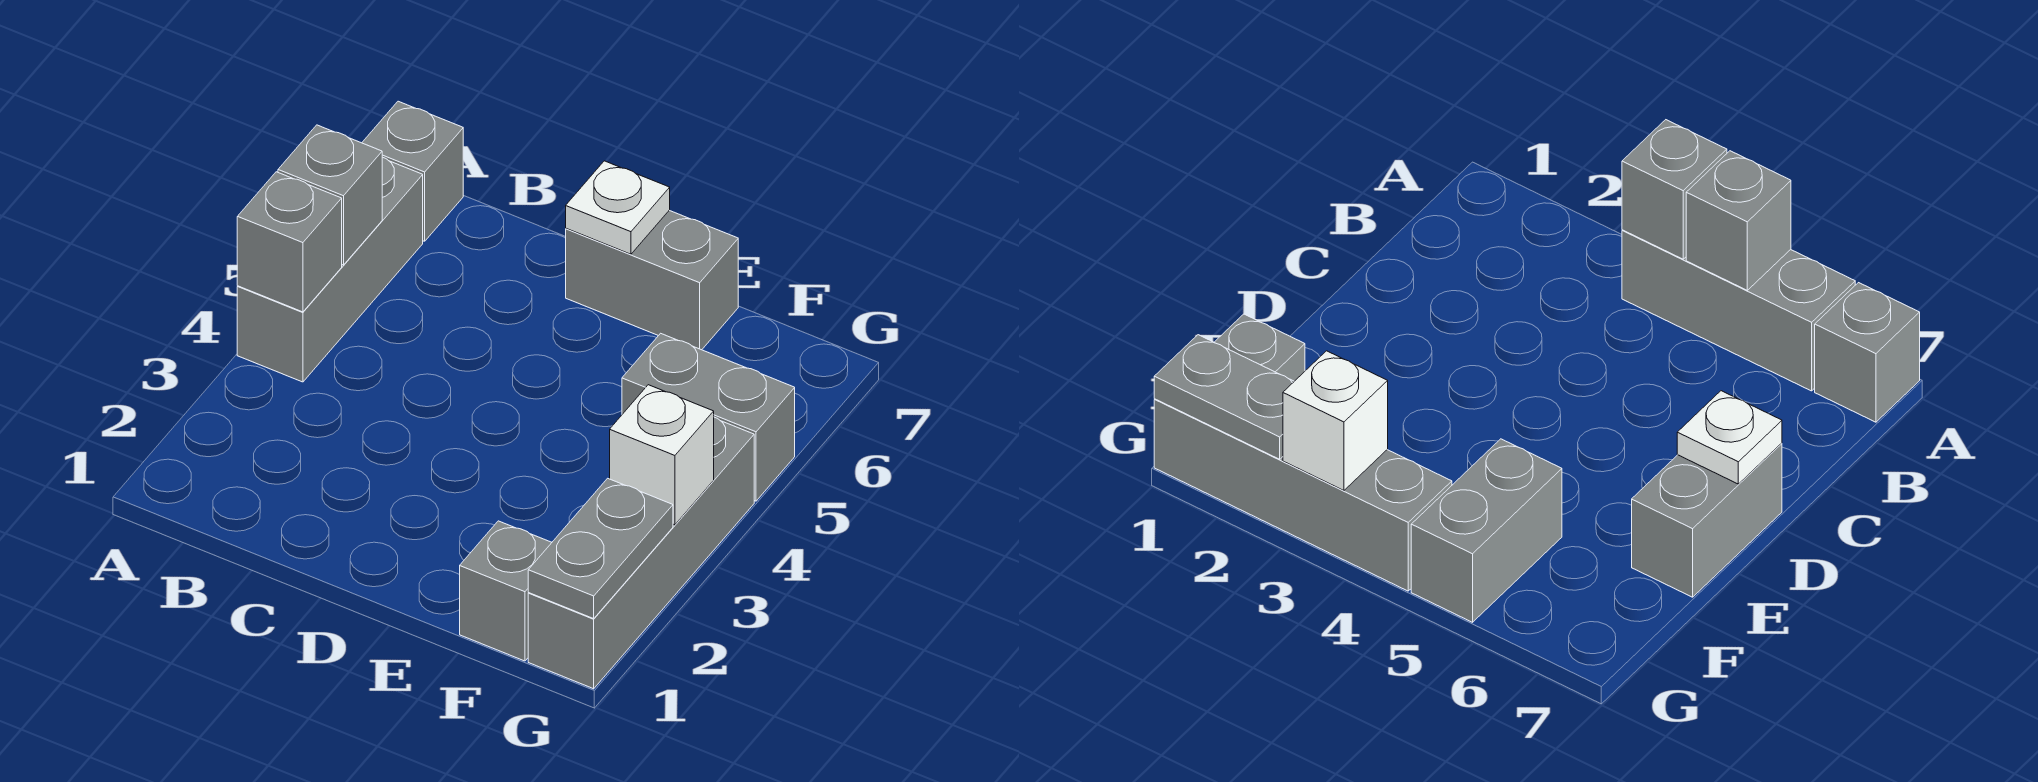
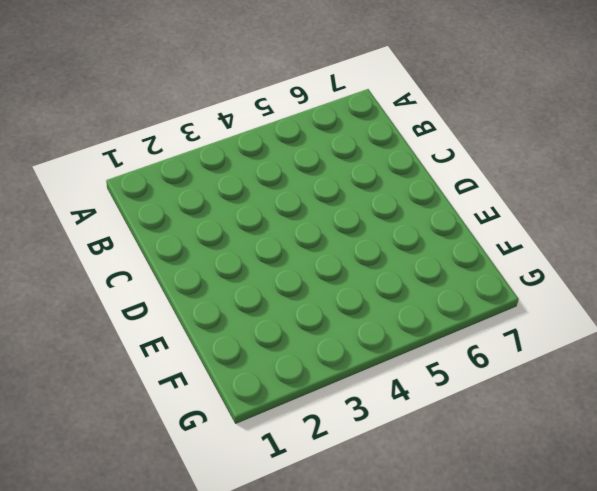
none -> grey 1x3 brick [237,157,423,382]
none -> grey 1x1 brick [362,101,463,241]

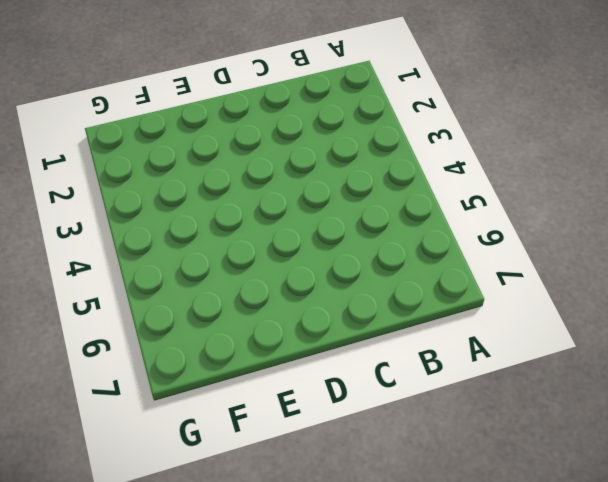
none -> grey 1x3 brick [237,157,423,382]
none -> grey 1x1 brick [362,101,463,241]

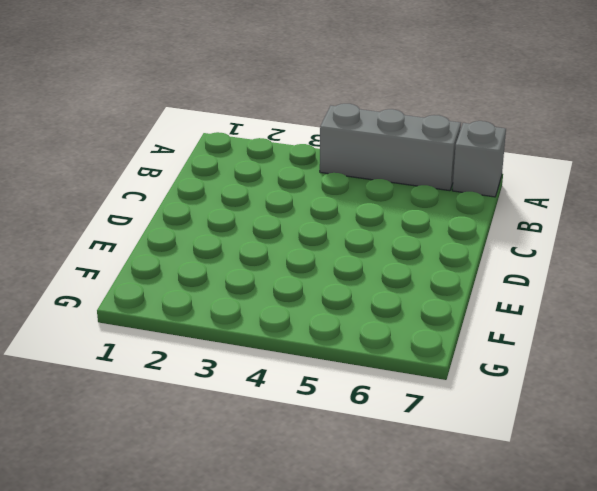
none -> grey 1x2 brick [566,210,738,350]
none -> grey 1x1 brick [460,521,552,661]

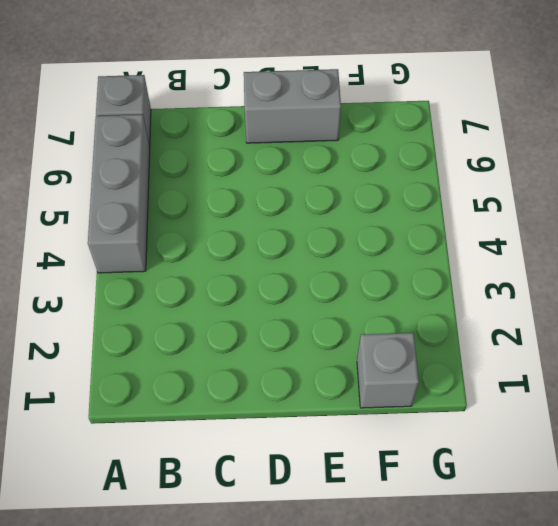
none -> grey 1x2 brick [622,333,795,501]
none -> grey 1x4 brick [528,417,754,689]

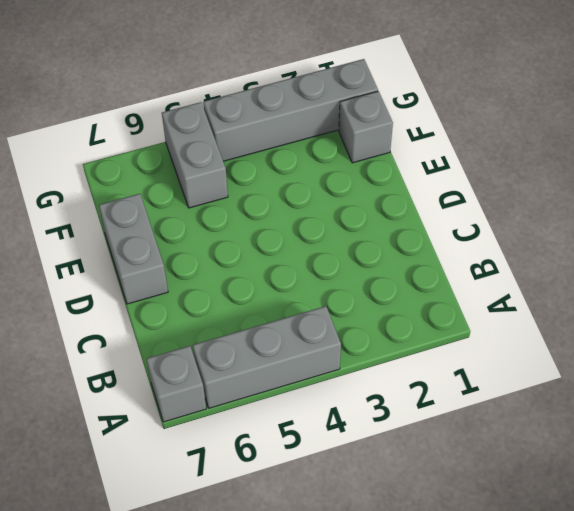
none -> grey 1x1 brick [237,172,342,312]
none -> grey 1x1 brick [278,125,382,265]

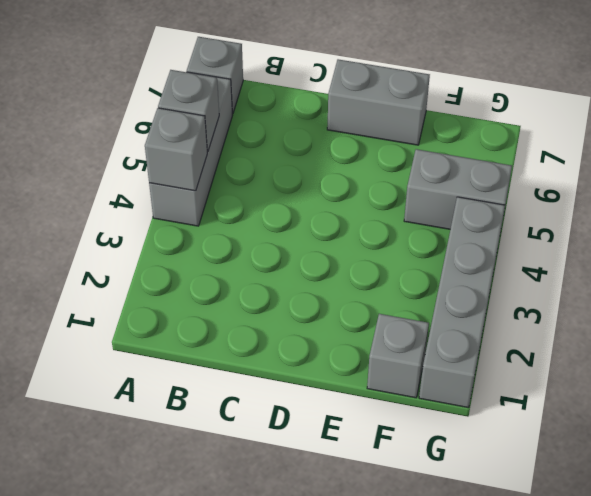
none -> white 1x1 plate [566,161,670,254]
none -> grey 1x2 plate [528,478,673,619]

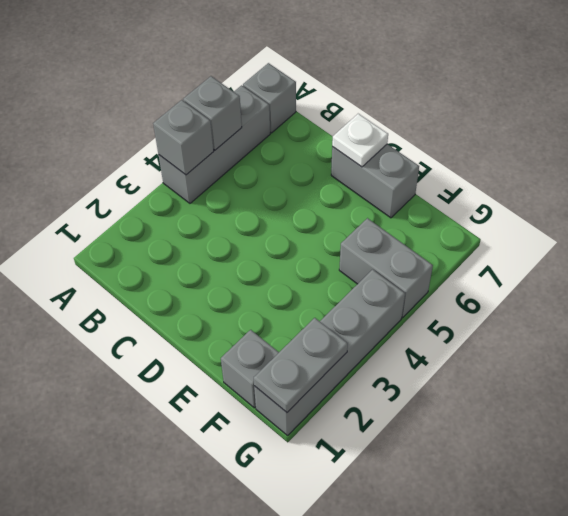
none -> white 1x1 brick [610,385,714,525]

